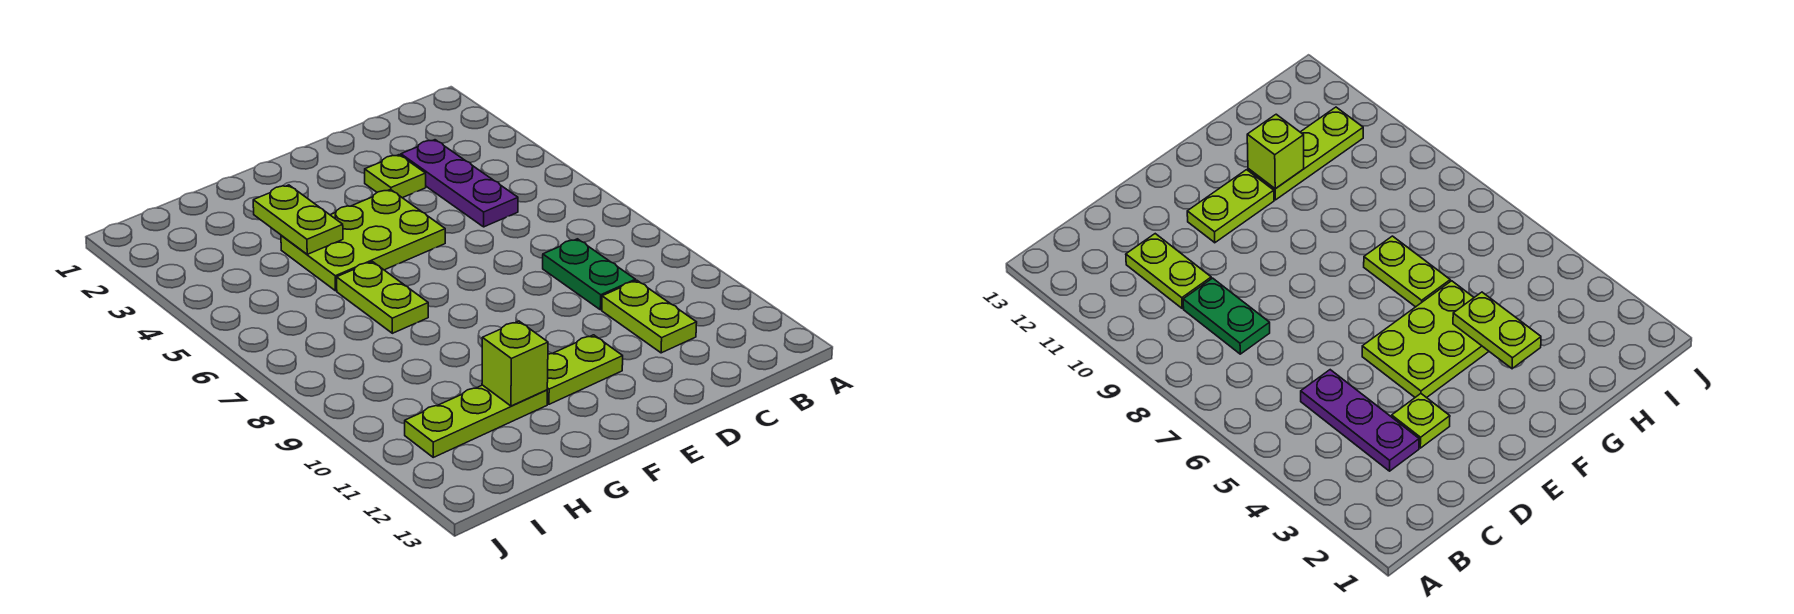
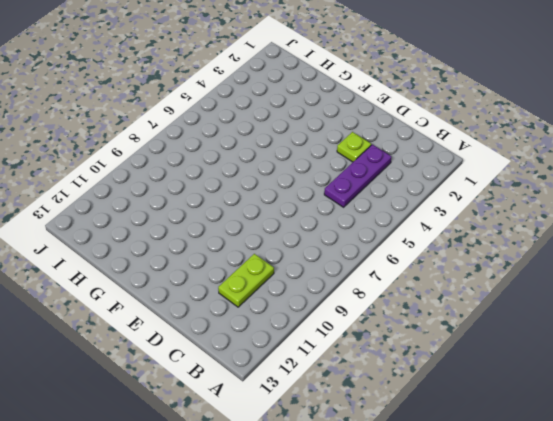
none -> green 1x2 plate [543,239,636,310]
none -> lime 2x3 plate [281,190,445,291]

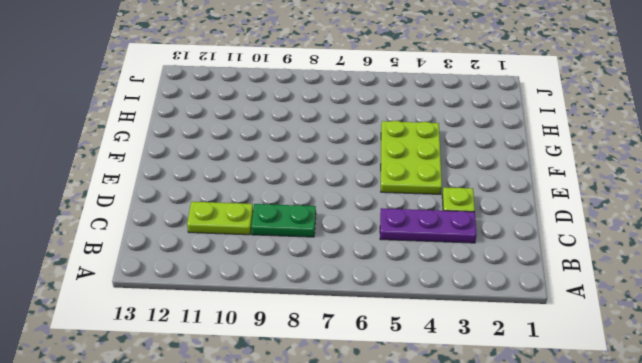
none -> lime 1x2 plate [547,335,623,404]
none -> lime 1x2 plate [337,262,428,333]

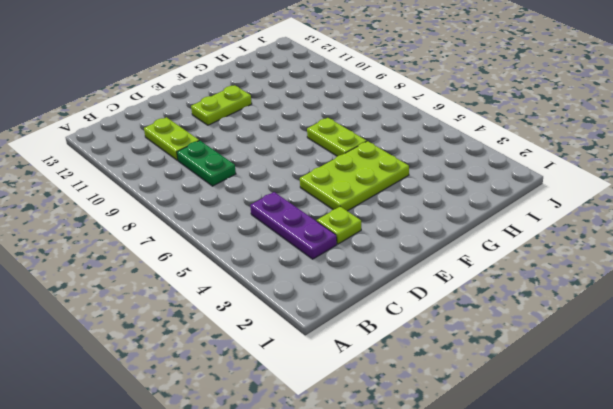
none -> lime 1x3 plate [405,385,547,457]
none -> lime 1x2 plate [253,185,343,254]

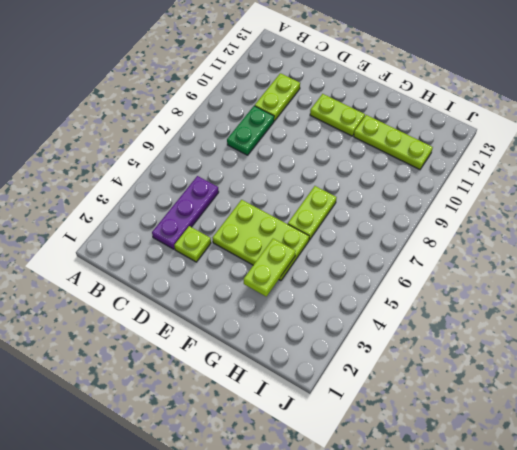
none -> lime 1x1 brick [482,321,548,406]

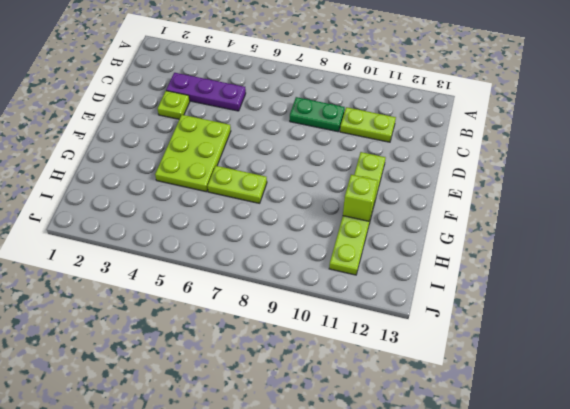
none -> lime 1x2 plate [253,185,343,254]

